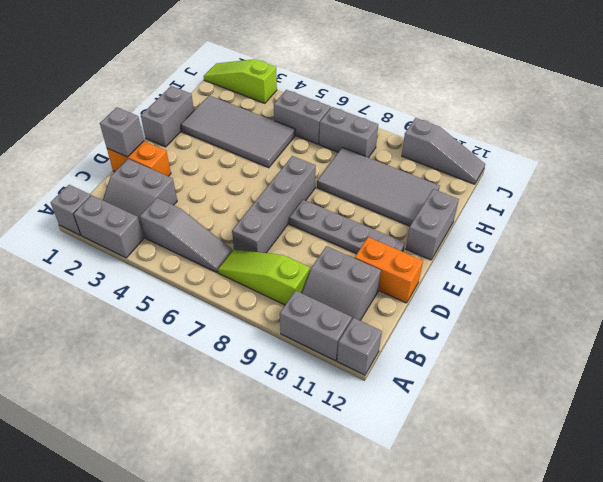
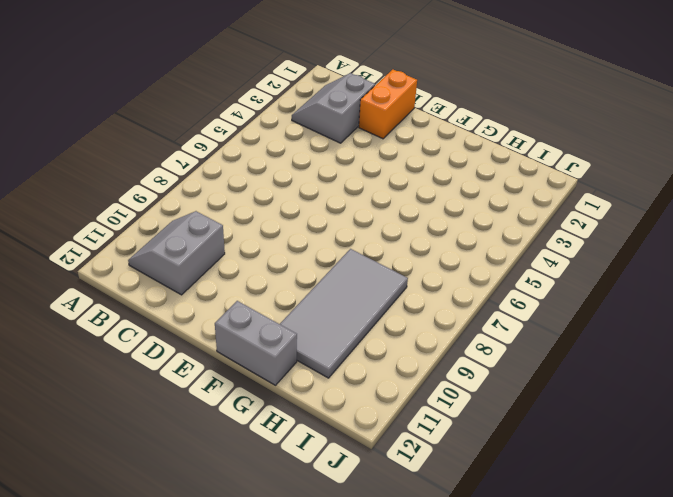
none -> grey 1x1 brick [51,185,91,235]
none -> grey 1x2 brick [74,195,143,258]
none -> grey 1x2 brick [280,291,352,361]

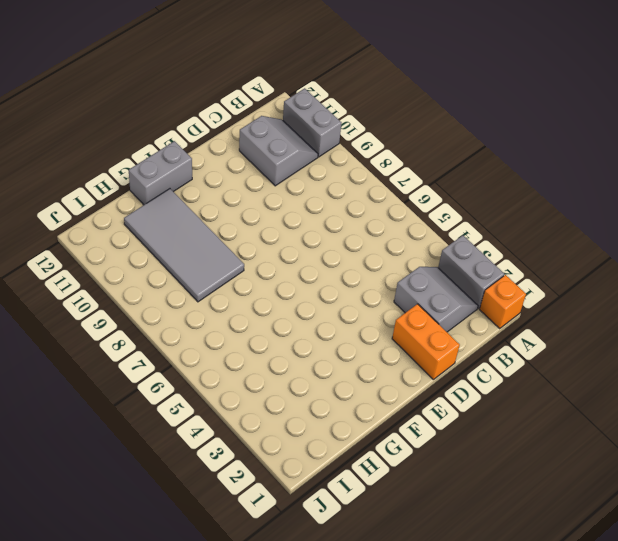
orange 1x1 brick [479,275,526,329] -> grey 1x1 brick [51,185,91,235]
none -> grey 1x1 brick [337,318,382,375]
none -> grey 1x3 slope [140,198,232,272]
none -> lime 1x3 slope [218,250,310,305]

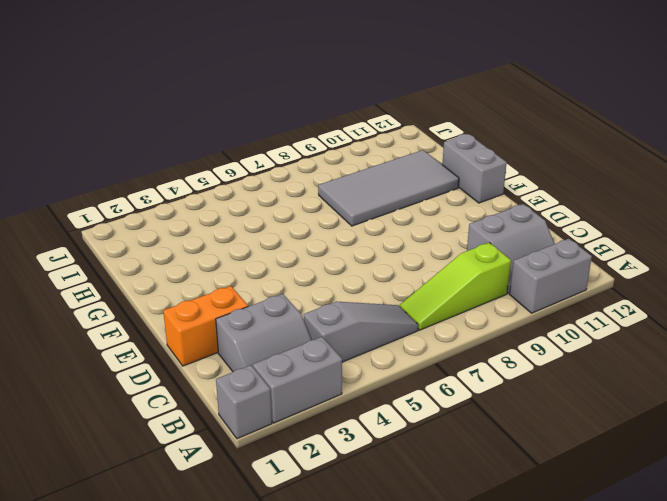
none -> grey 1x1 brick [337,318,382,375]
none -> grey 1x4 brick [232,156,316,253]
none -> orange 1x2 brick [355,237,423,303]

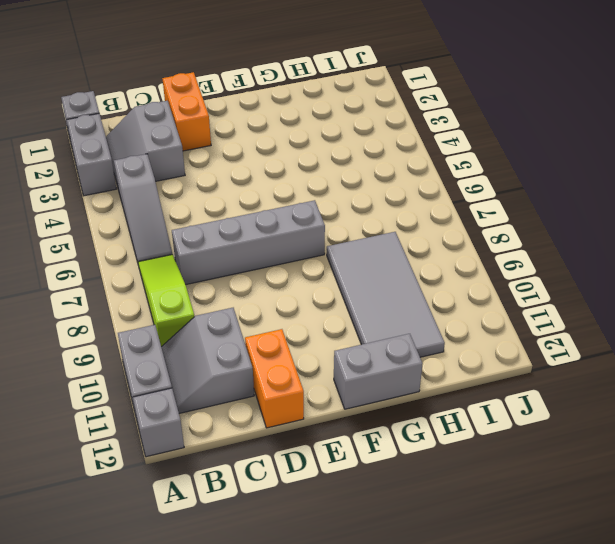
none -> grey 1x4 plate [289,200,405,254]
none -> grey 1x2 brick [141,86,194,147]
none -> grey 2x4 tile [181,95,295,168]

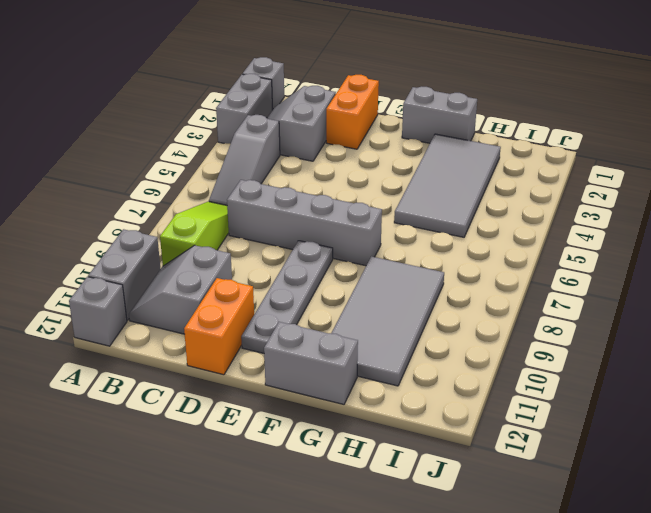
none -> grey 1x2 brick [274,90,331,144]
none -> grey 1x2 brick [319,107,378,158]
none -> lime 1x3 slope [204,59,277,103]

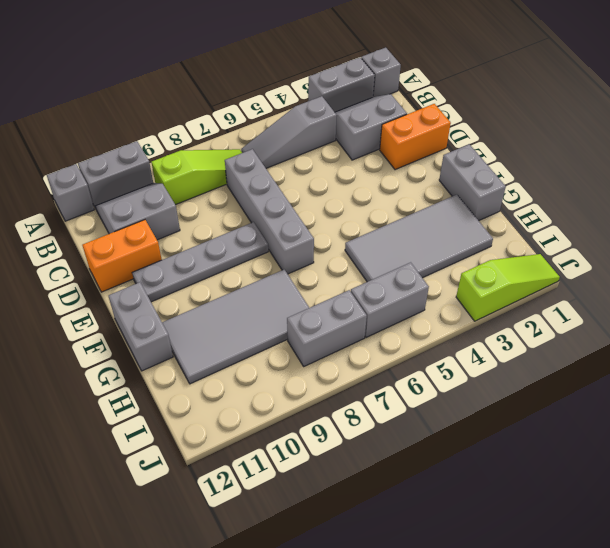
none -> grey 1x3 slope [402,118,485,184]
none -> grey 1x1 brick [100,107,144,157]

